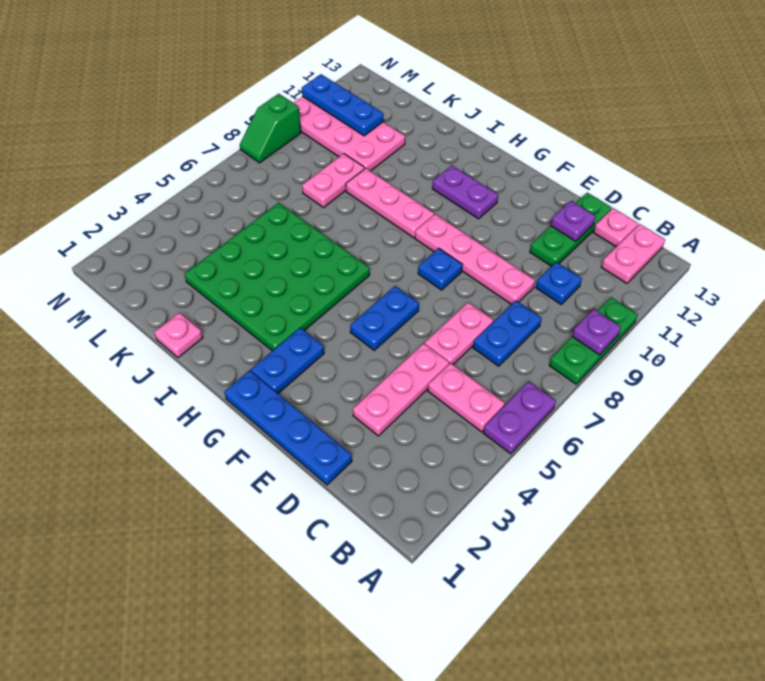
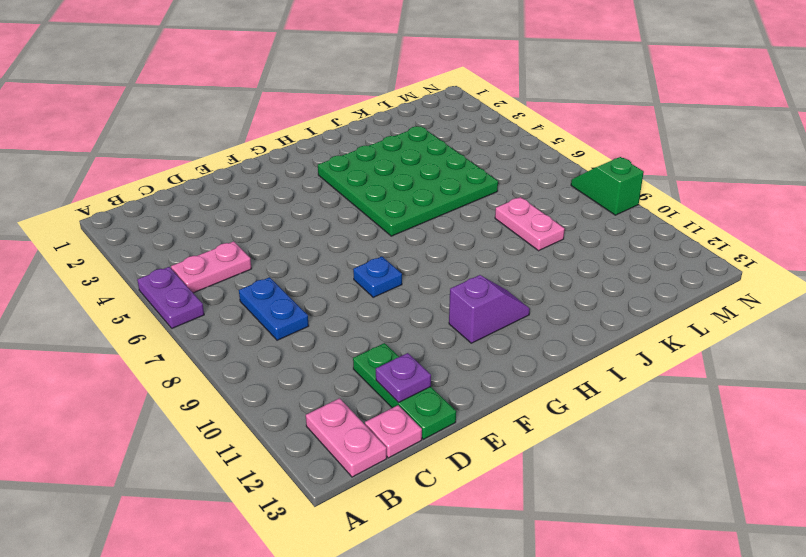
purple 1x2 slope [449,275,530,343] -> purple 1x2 plate [432,165,498,219]
none -> green 1x3 plate [549,297,638,384]
none -> blue 1x1 plate [536,262,582,304]
none -> blue 1x4 plate [224,371,352,485]

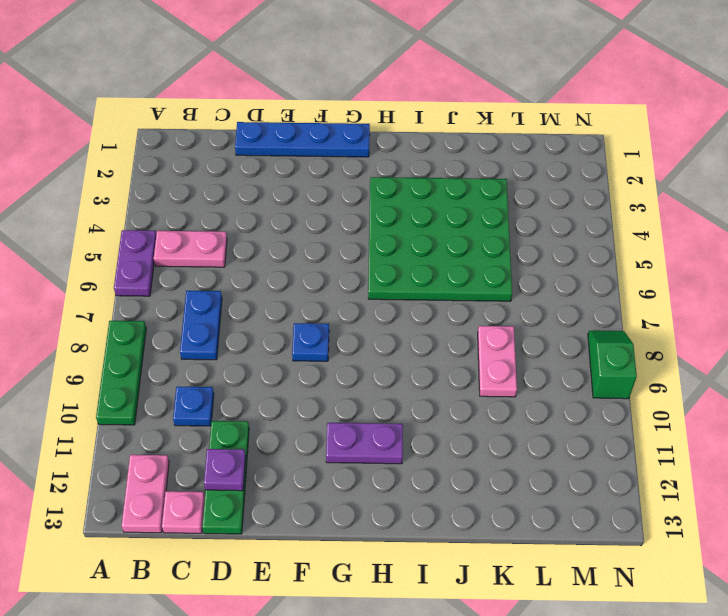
none -> pink 1x3 plate [353,343,449,436]
none -> pink 1x2 plate [425,302,493,364]
none -> pink 1x4 plate [415,214,535,305]

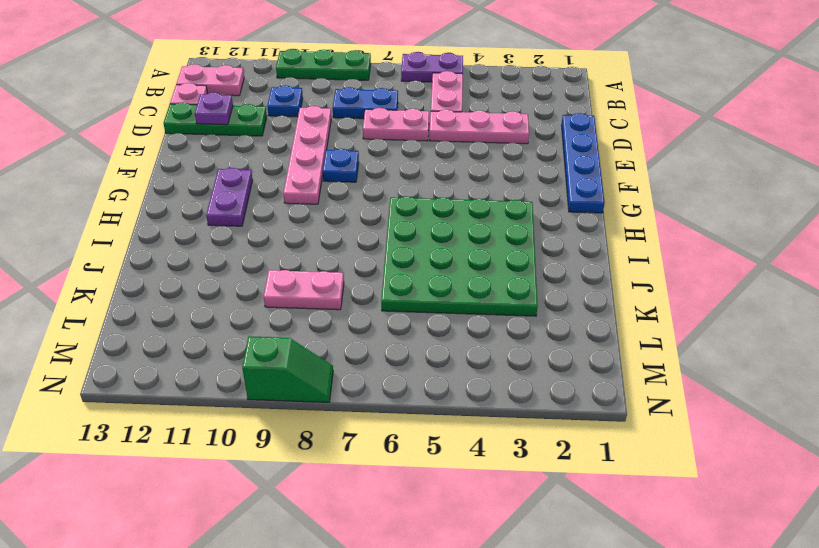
none -> blue 1x2 plate [350,286,419,350]
none -> blue 1x2 plate [251,328,324,393]
none -> pink 1x3 plate [346,168,434,238]

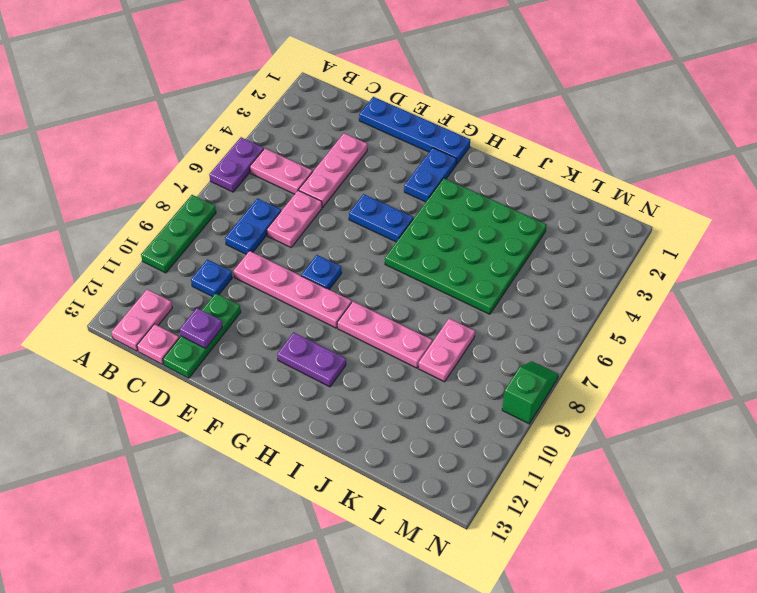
blue 1x2 plate [349,194,413,242] -> blue 1x2 plate turned to [350,286,419,350]
none -> pink 1x1 plate [154,313,203,358]
none -> pink 2x4 plate [294,96,405,171]
none -> purple 1x1 plate [572,309,621,355]

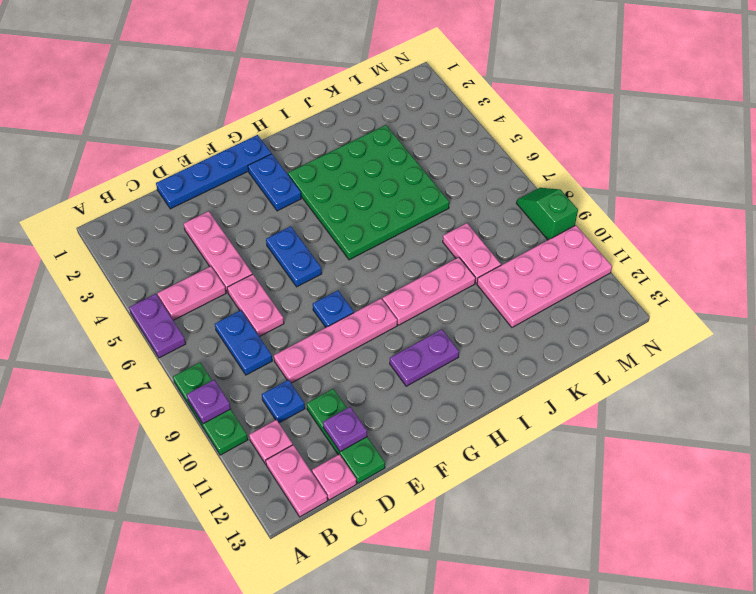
pink 1x1 plate [249,420,293,464] -> pink 1x1 plate moved to [154,313,203,358]
none -> blue 1x3 plate [302,74,383,136]

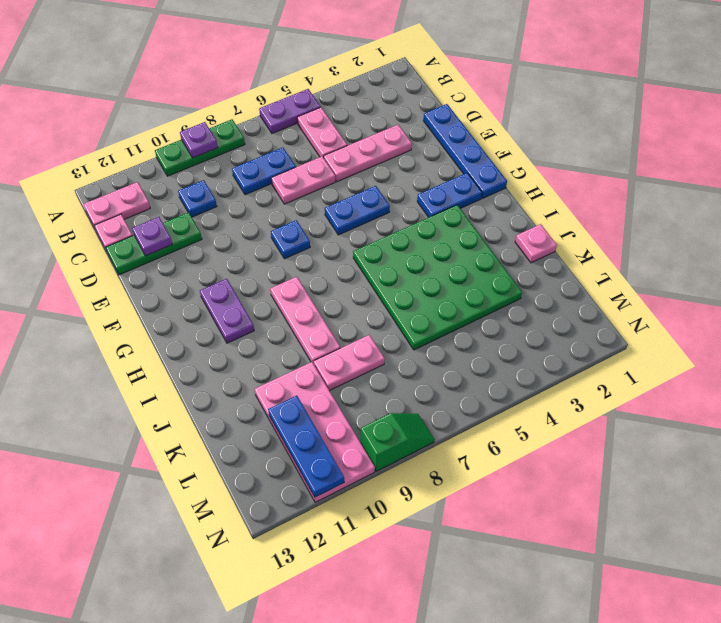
none -> pink 1x4 plate [415,214,535,305]

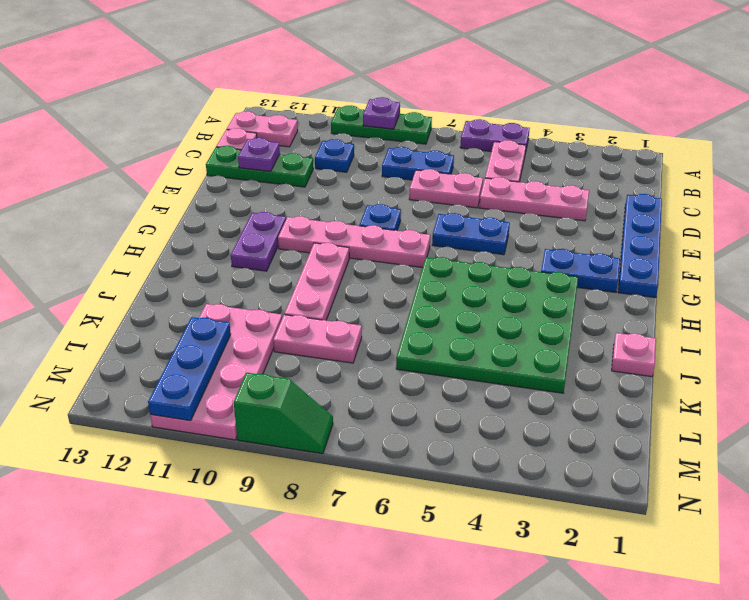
pink 1x4 plate [278,216,430,268] -> pink 1x4 plate turned to [415,214,535,305]

